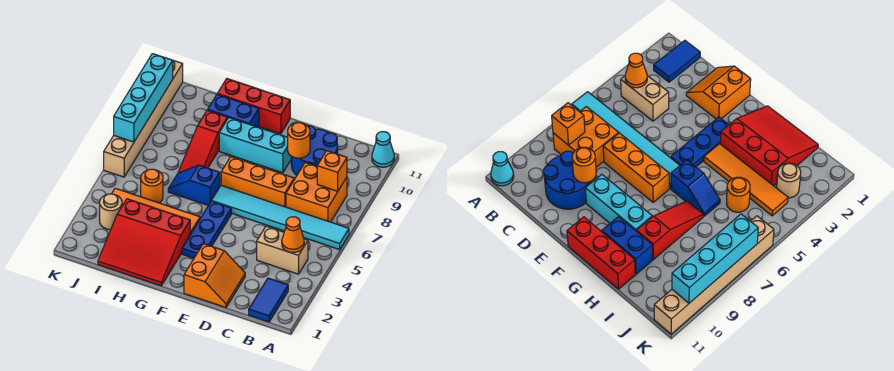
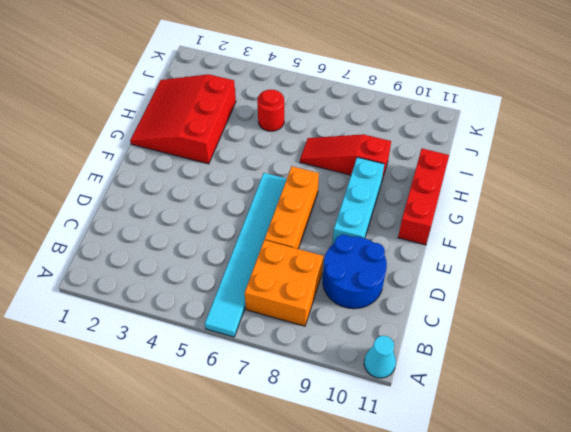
red 1x1 round brick [257,90,284,131] -> orange 1x1 round brick [141,169,163,203]
none -> blue 1x2 tile [249,278,288,322]
none -> tan 1x2 brick [257,226,308,274]
none -> orange 2x2 slope [184,244,245,308]

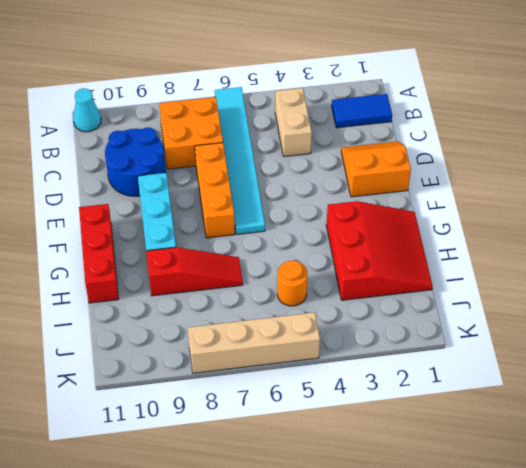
tan 1x4 brick [188,312,320,373] -> tan 1x6 brick [104,60,183,177]
none -> blue 1x3 plate [182,201,232,258]
none -> orange 1x4 tile [112,188,200,234]
none -> blue 1x2 slope [168,165,220,205]

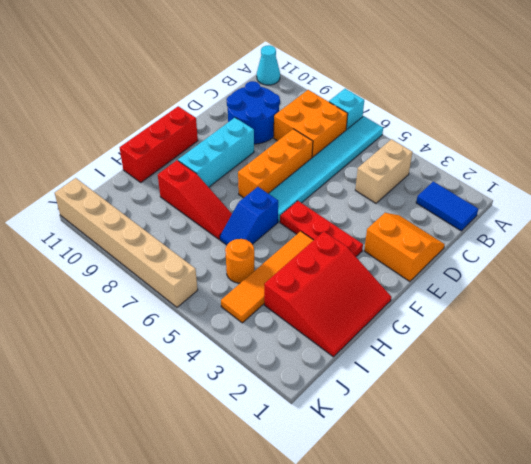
cyan 1x1 brick [329,89,364,130] -> none
red 1x3 plate [280,201,363,256] -> blue 1x3 plate [182,201,232,258]
none -> blue 1x2 brick [208,94,259,128]
none -> tan 1x1 round brick [100,194,122,230]
none -> orange 1x1 cone [282,217,304,252]

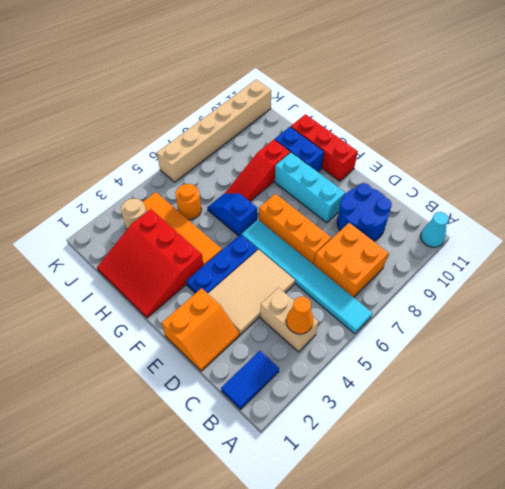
tan 2x3 tile [208,250,295,334] -> none
none -> orange 1x1 brick [317,151,347,191]
none -> orange 1x1 round brick [288,123,310,158]
none -> cyan 1x4 brick [114,54,173,142]

